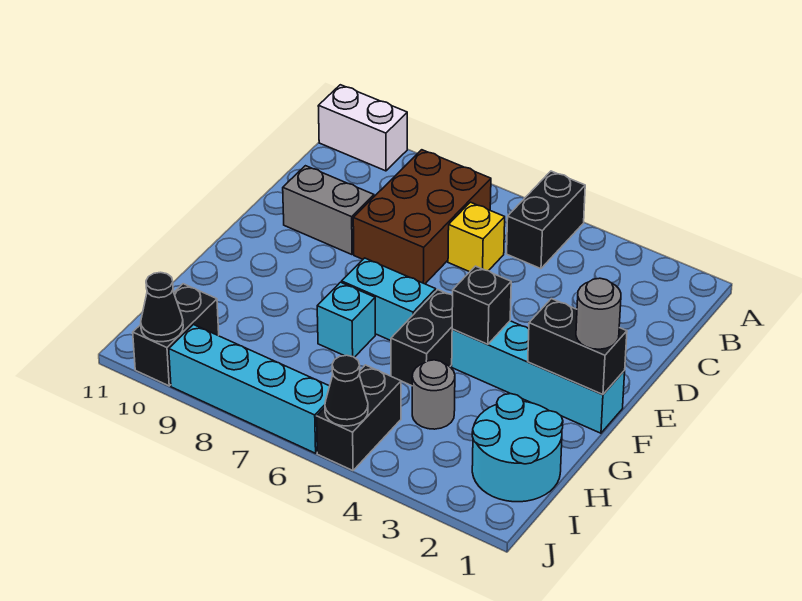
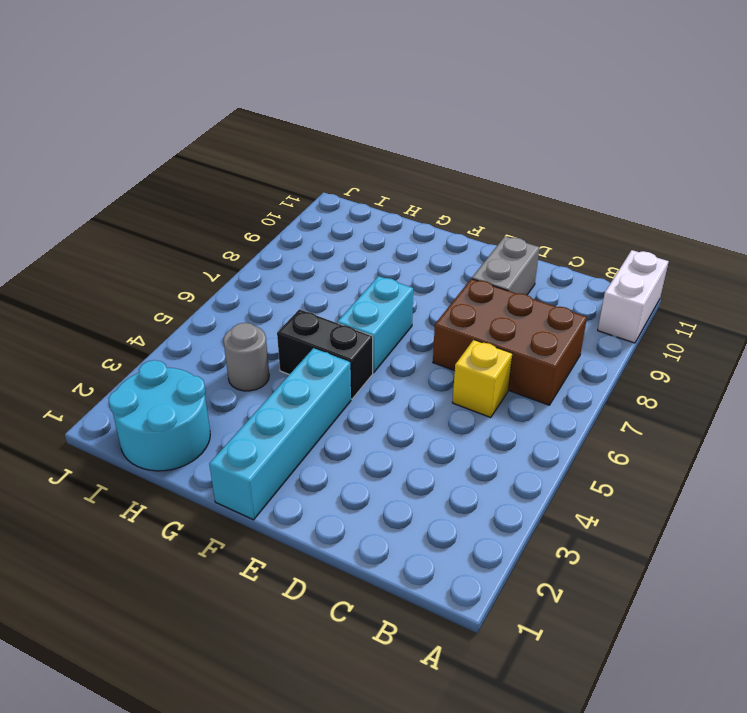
none -> black 1x2 brick [507,171,585,269]
none -> cyan 1x1 brick [317,282,375,357]
none -> black 1x2 brick [317,365,401,471]

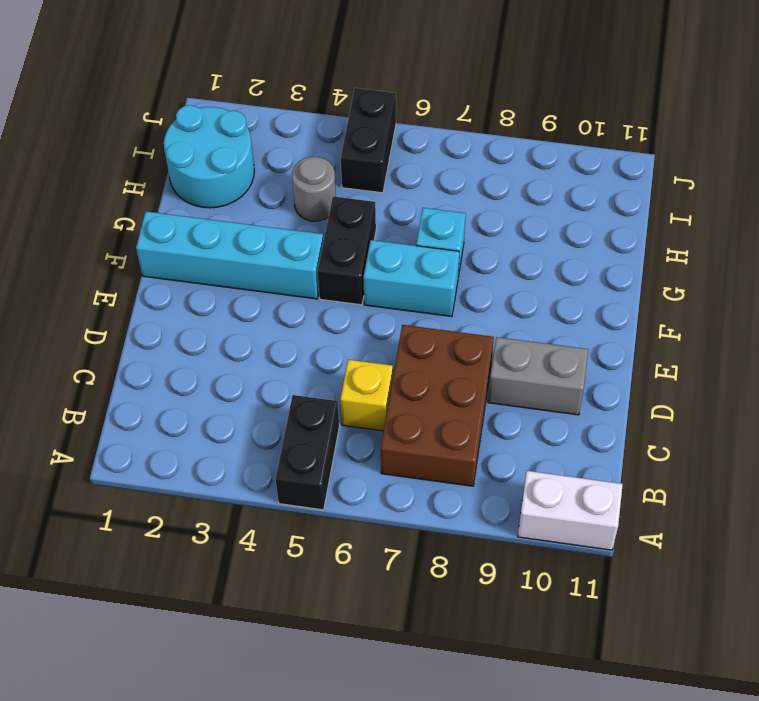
none -> black 1x2 brick [133,284,219,386]
none -> cyan 1x4 brick [169,325,330,453]
none -> black 1x2 brick [528,299,627,394]

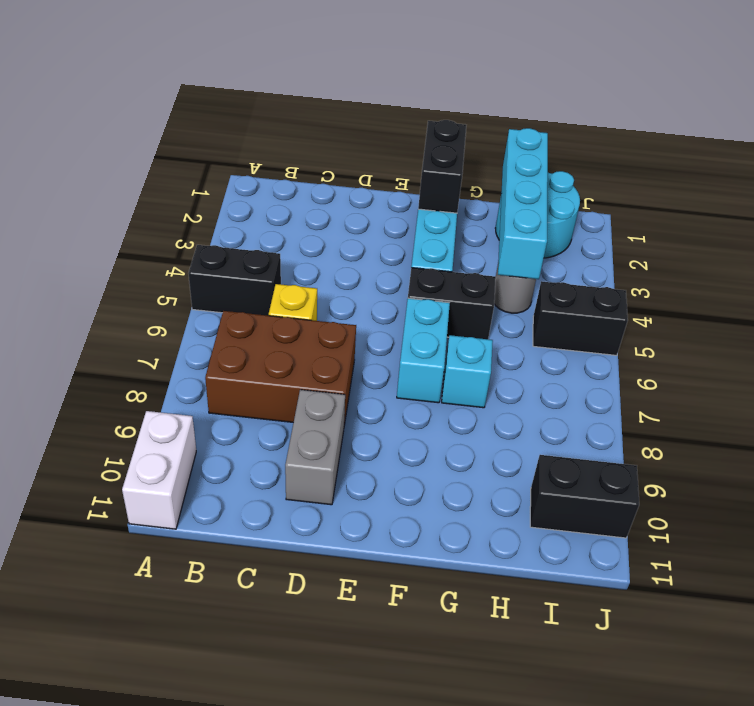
cyan 1x4 brick [498,128,548,279] -> cyan 1x4 brick moved to [169,325,330,453]
none -> black 1x1 brick [452,266,511,344]
none -> black 1x1 cone [325,355,368,426]
none -> black 1x1 cone [141,272,183,342]

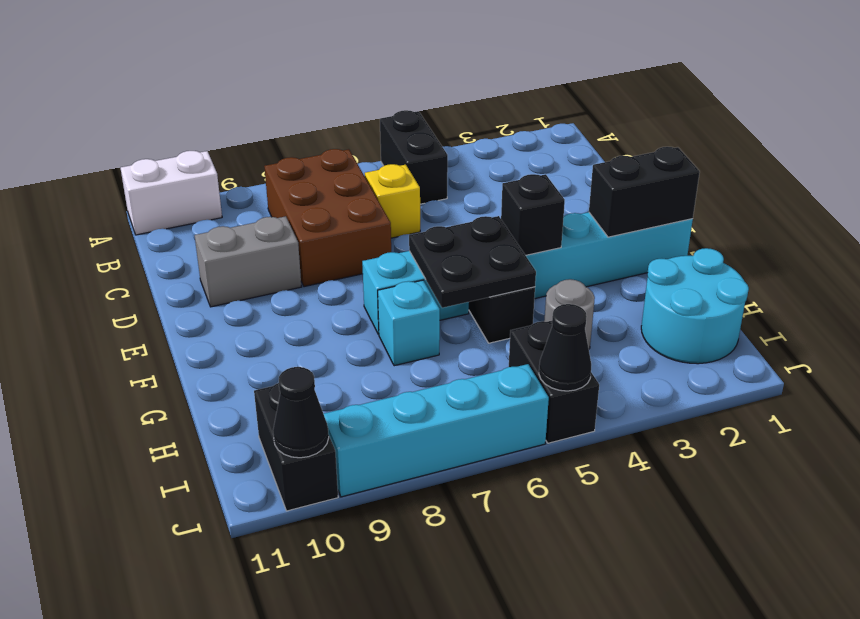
black 2x2 plate [409,216,536,308] -> none
none -> grey 1x1 round brick [576,278,621,349]

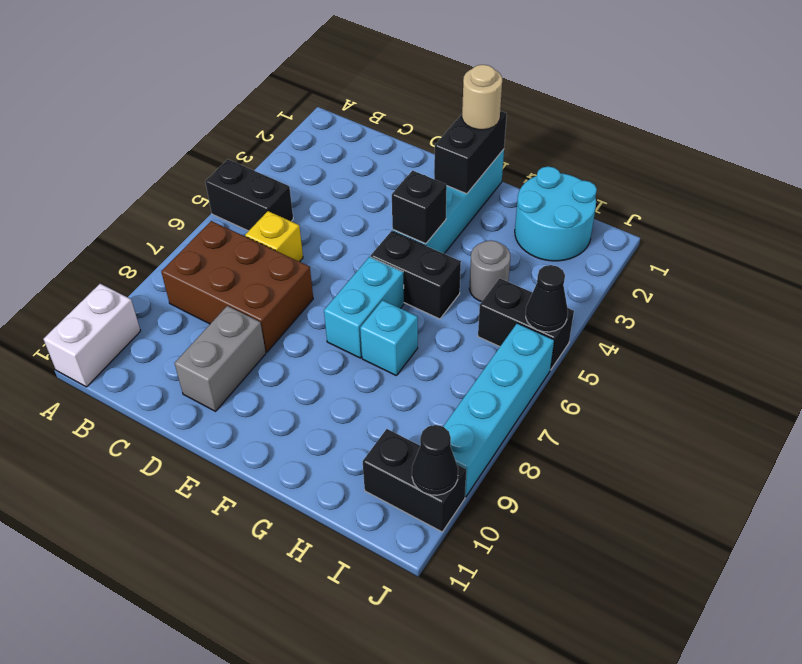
tan 1x1 round brick [462,65,502,130] -> grey 1x1 round brick [576,278,621,349]

